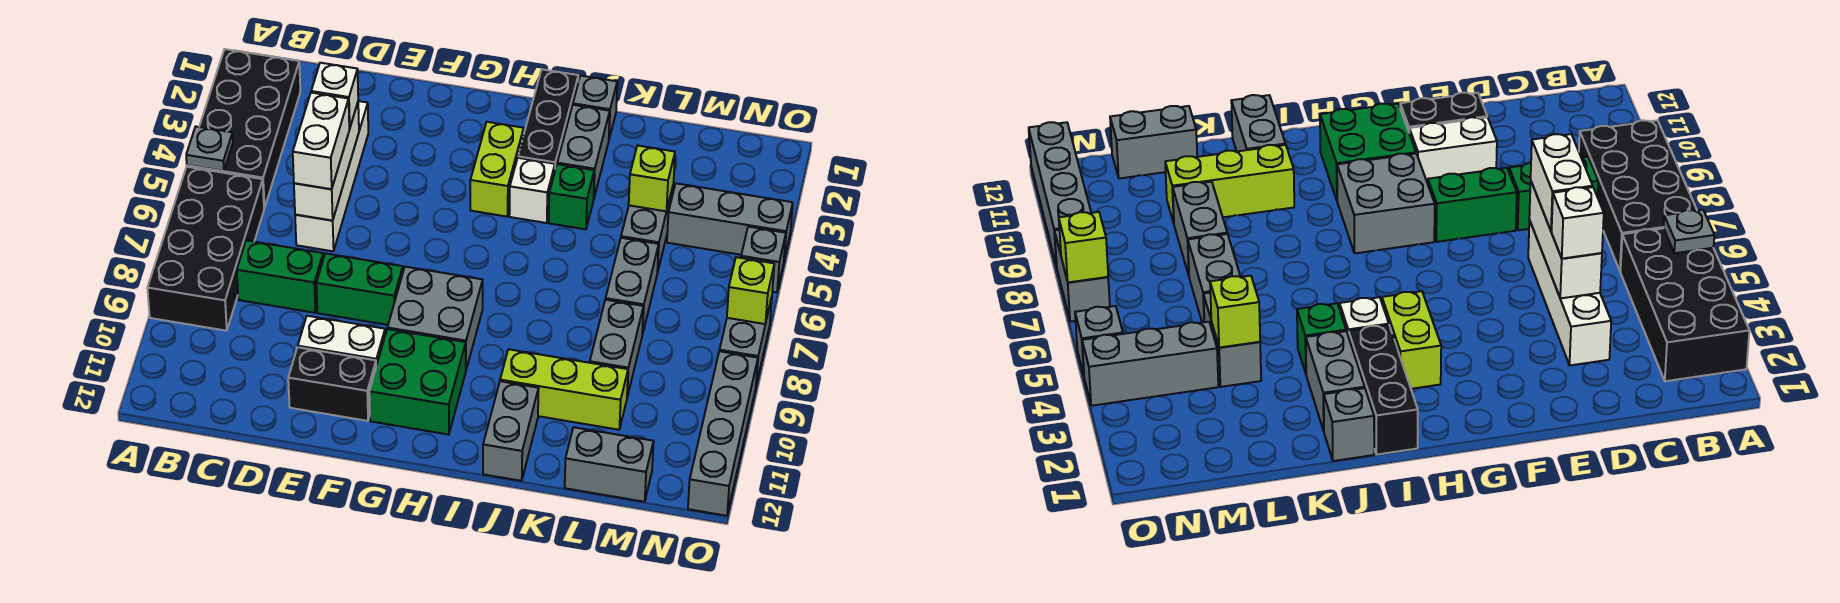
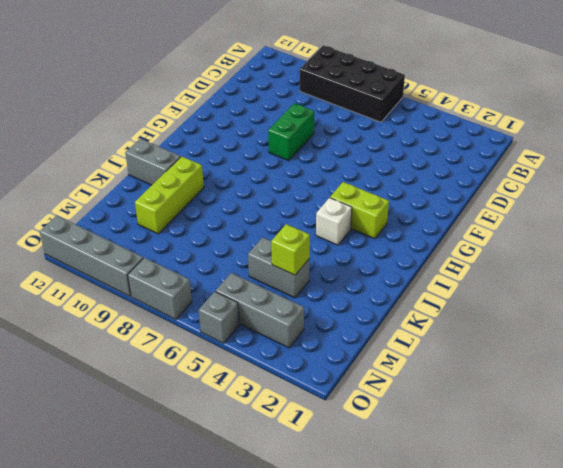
grey 1x3 brick [216,273,304,348] -> grey 1x3 brick turned to [667,183,793,259]
none -> black 2x4 brick [187,49,300,208]
none -> green 1x2 brick [237,240,323,313]
none -> white 1x4 brick [295,101,368,251]
none -> white 1x2 brick [298,316,385,366]

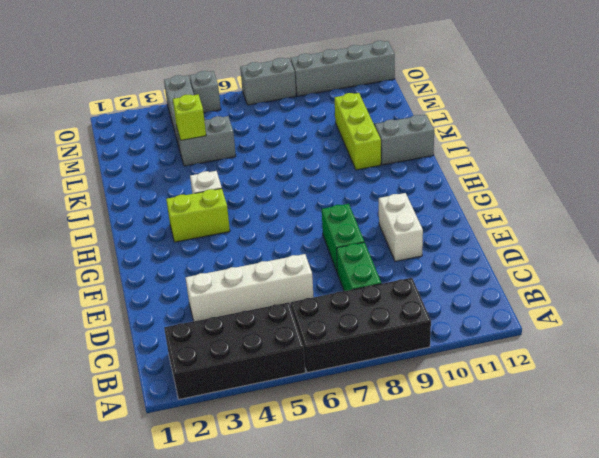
none -> black 1x2 brick [288,347,376,421]
none -> grey 2x2 brick [387,267,483,369]
none -> green 2x2 brick [369,329,466,435]
none -> black 1x3 brick [518,69,578,169]

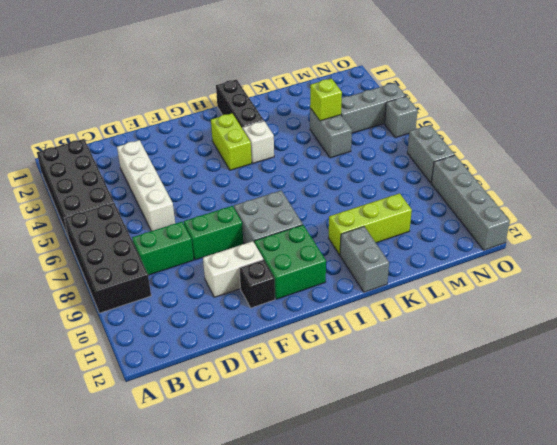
black 1x1 brick [239,260,275,308] -> black 1x2 brick [288,347,376,421]
none -> grey 1x1 brick [573,76,617,138]
none -> grey 1x2 brick [557,105,610,197]
none -> green 1x1 brick [549,164,594,229]
none -> grey 1x2 brick [605,238,659,334]

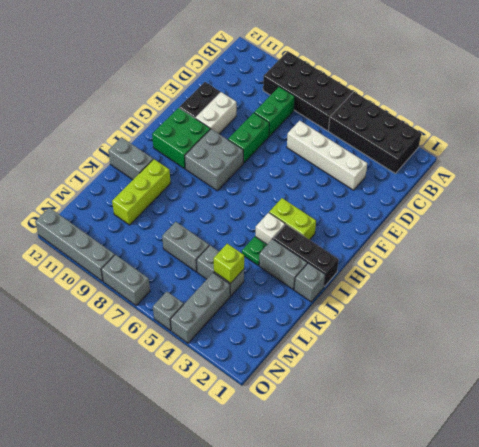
green 1x1 plate [242,237,267,265] -> green 1x1 brick [549,164,594,229]
none -> grey 1x2 brick [590,300,644,396]
none -> grey 1x2 brick [565,427,654,502]
none -> grey 1x1 plate [186,127,233,171]
none -> white 1x3 brick [294,103,359,221]

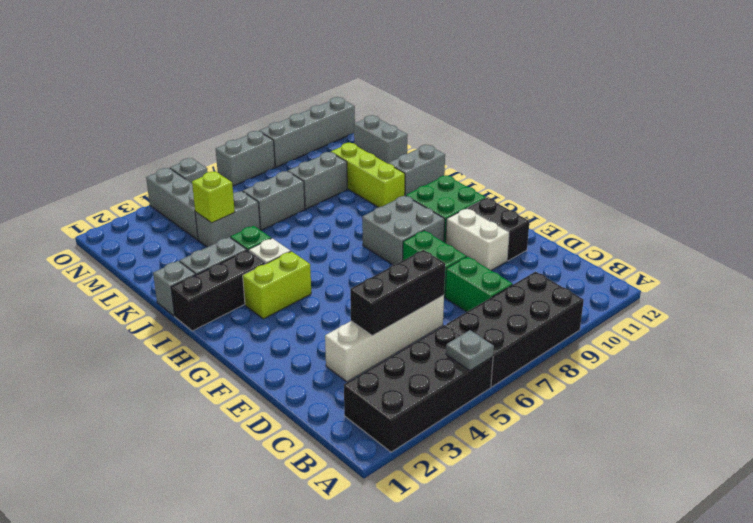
black 1x3 brick [350,250,445,336] -> white 1x3 brick [294,103,359,221]
none -> lime 1x1 brick [727,257,774,324]
none -> white 1x1 brick [311,63,358,128]
none -> white 1x2 brick [293,93,350,189]

